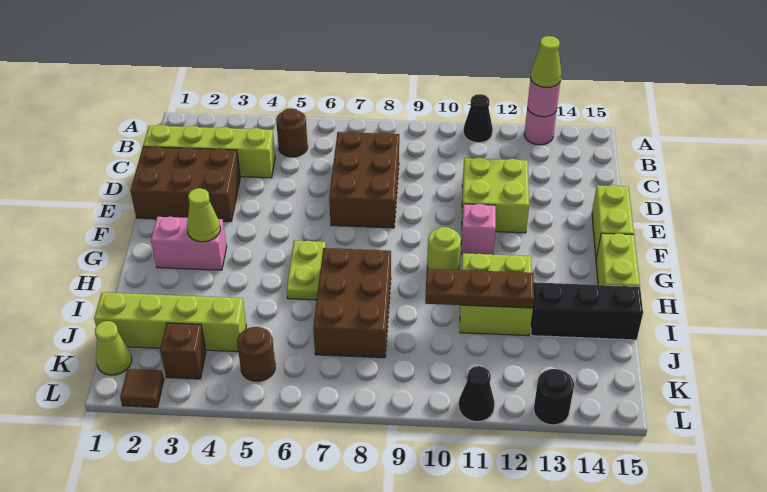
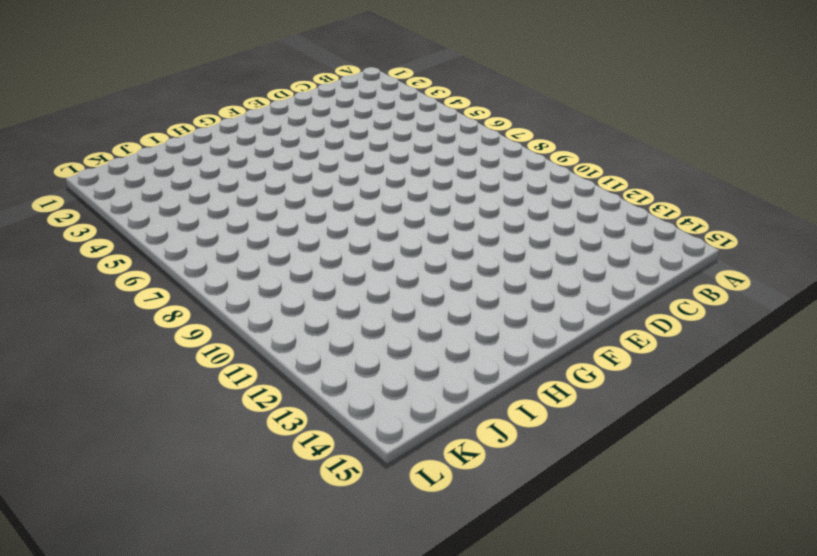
none -> black 1x1 cone [463,94,493,143]
none -> pink 1x1 round brick [524,108,557,145]
none -> brown 1x1 round brick [276,108,308,157]

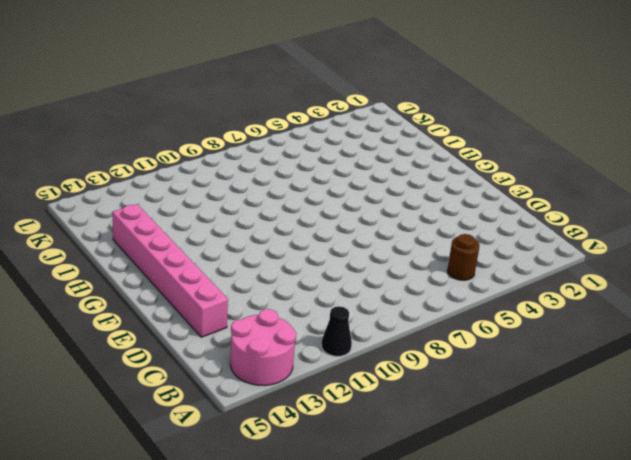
pink 2x2 round brick [230,309,296,386] -> pink 1x1 round brick [524,108,557,145]
pink 1x6 brick [112,204,228,337] -> black 1x3 brick [531,282,643,340]
none -> lime 1x4 brick [143,125,275,178]
none -> brown 2x3 brick [329,131,399,228]
none -> brown 2x3 brick [130,146,240,222]

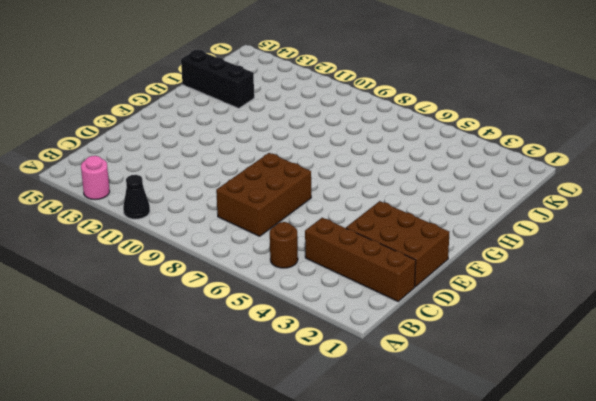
brown 1x4 brick [305,218,416,301] -> lime 1x4 brick [143,125,275,178]
none -> lime 2x2 brick [462,158,529,233]
none -> lime 1x2 brick [592,185,634,258]
none -> pink 1x1 brick [461,204,496,255]

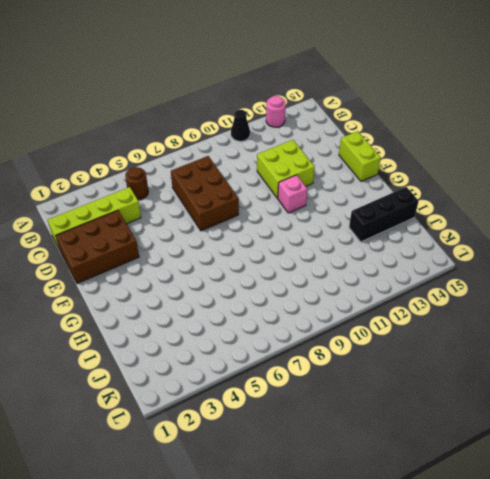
none -> pink 1x2 brick [151,217,227,270]
none -> lime 1x2 plate [287,241,326,300]
none -> lime 1x1 round brick [427,227,461,270]

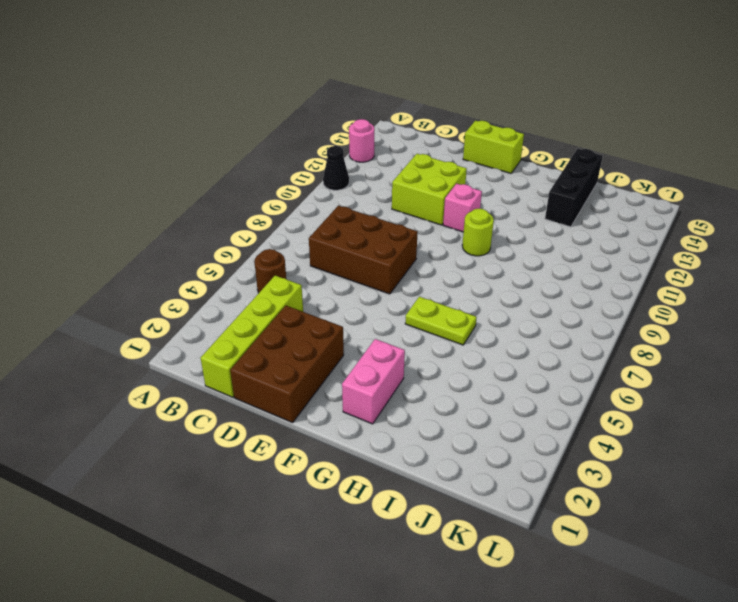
none -> lime 1x2 brick [596,233,640,287]
none -> brown 2x3 brick [313,248,391,358]
none -> lime 2x2 brick [460,253,533,336]

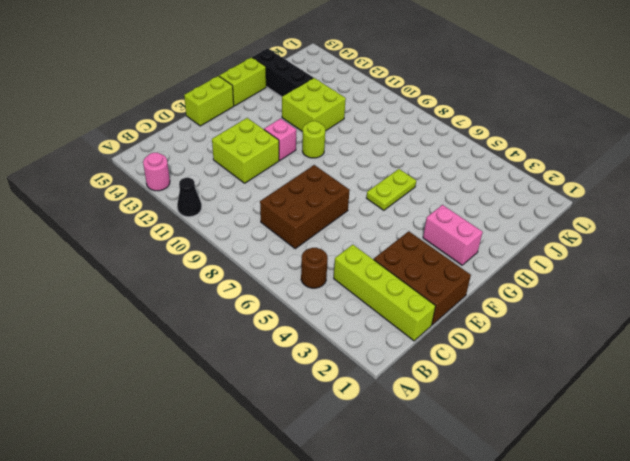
none -> brown 2x3 brick [313,248,391,358]
none -> lime 1x4 brick [94,292,246,352]
none -> lime 1x1 cone [95,321,132,375]

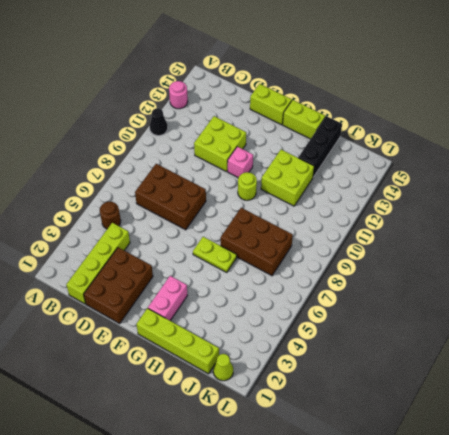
lime 1x4 brick [136,308,219,374] -> lime 1x4 brick turned to [94,292,246,352]
none -> brown 1x1 brick [160,323,206,379]
none -> brown 1x1 round brick [237,327,275,381]
none -> brown 1x1 tile [120,369,164,407]

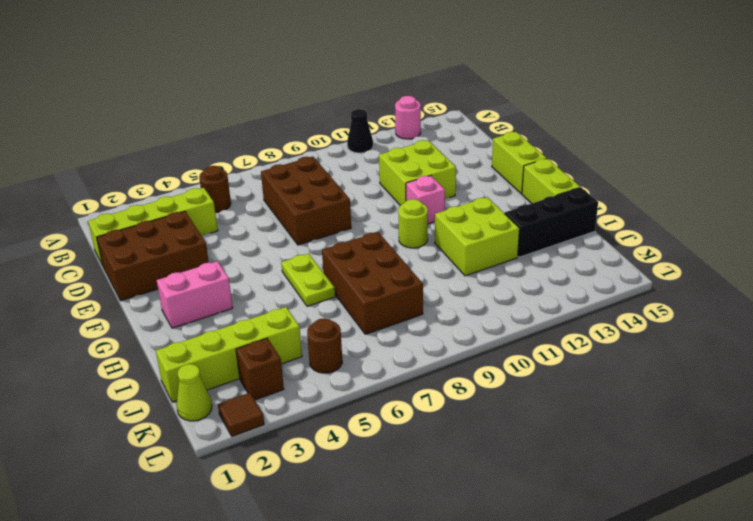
none -> black 1x1 cone [459,366,495,422]
none -> black 1x1 round brick [534,369,574,425]
none -> pink 1x1 round brick [527,78,560,117]

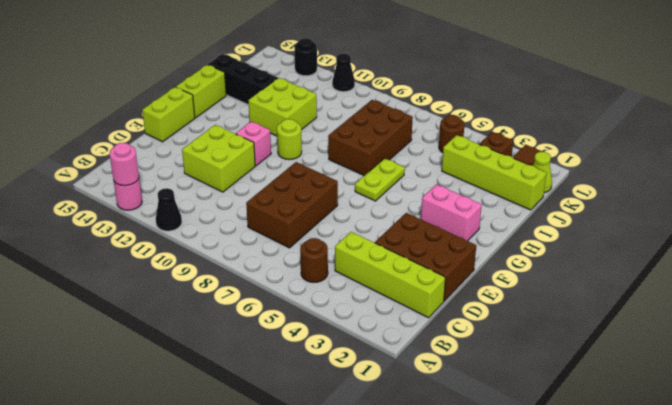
none -> lime 1x1 cone [187,188,220,242]
none -> brown 1x3 plate [425,269,534,308]
none -> lime 1x1 cone [530,36,561,88]

